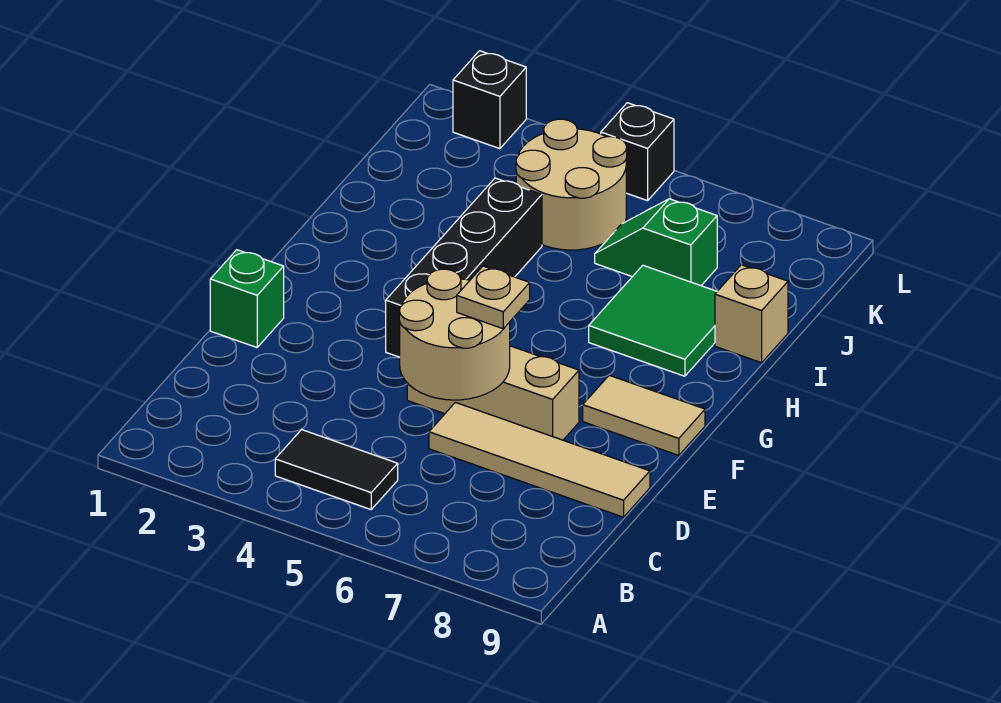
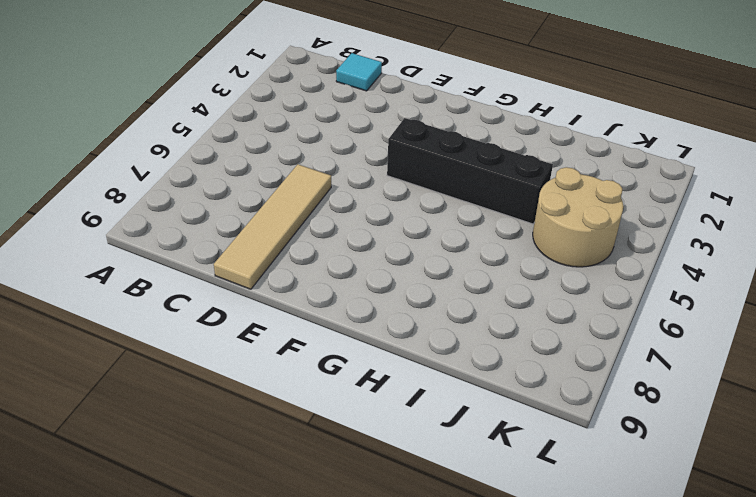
cyan 1x1 tile [336,53,382,91] -> none
none -> black 1x2 tile [275,430,398,510]
none -> green 1x1 brick [210,250,284,347]
none -> tan 1x3 brick [407,346,579,440]

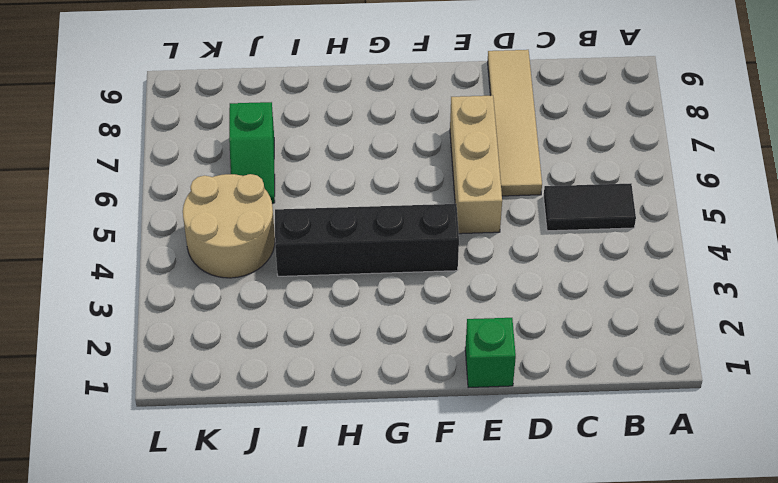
black 1x2 tile [544,183,636,231] -> black 1x2 tile turned to [275,430,398,510]
none -> tan 1x2 tile [583,375,705,455]
none -> green 2x2 tile [589,265,717,376]
none -> tan 1x1 brick [715,265,788,363]

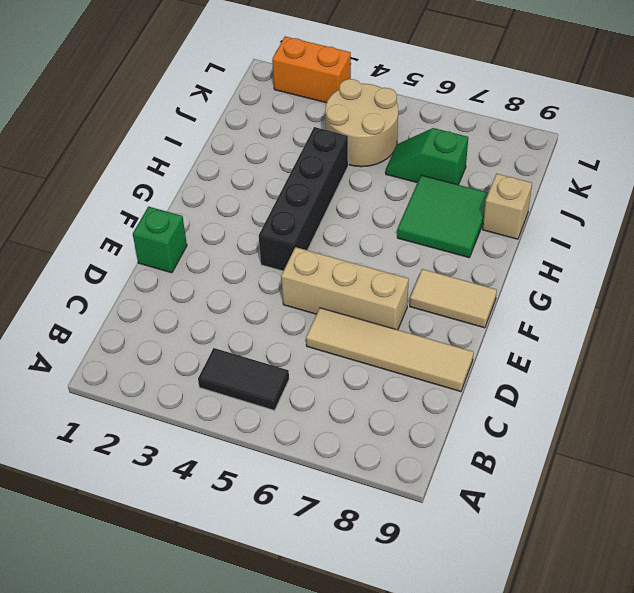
orange 1x2 brick [272,36,351,103] -> black 1x1 brick [453,51,526,149]
none -> black 1x1 brick [601,103,674,201]
none -> tan 2x2 round brick [399,269,510,400]
none -> tan 1x1 plate [457,266,530,329]

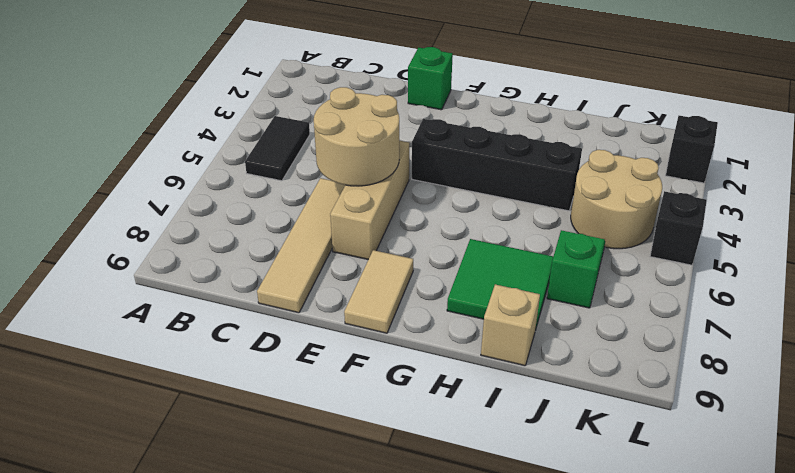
none -> tan 1x1 plate [457,266,530,329]

